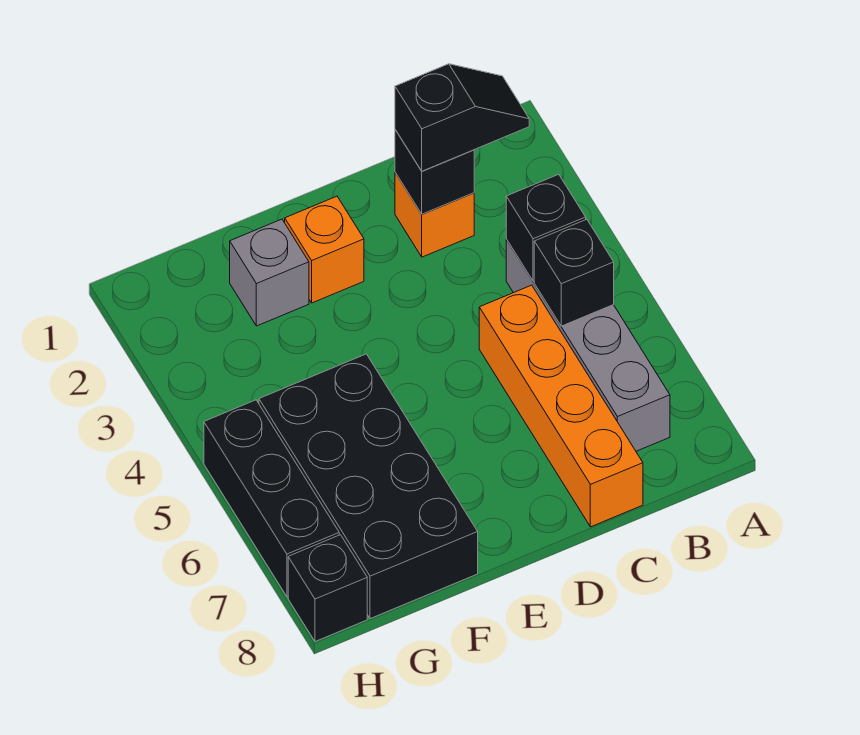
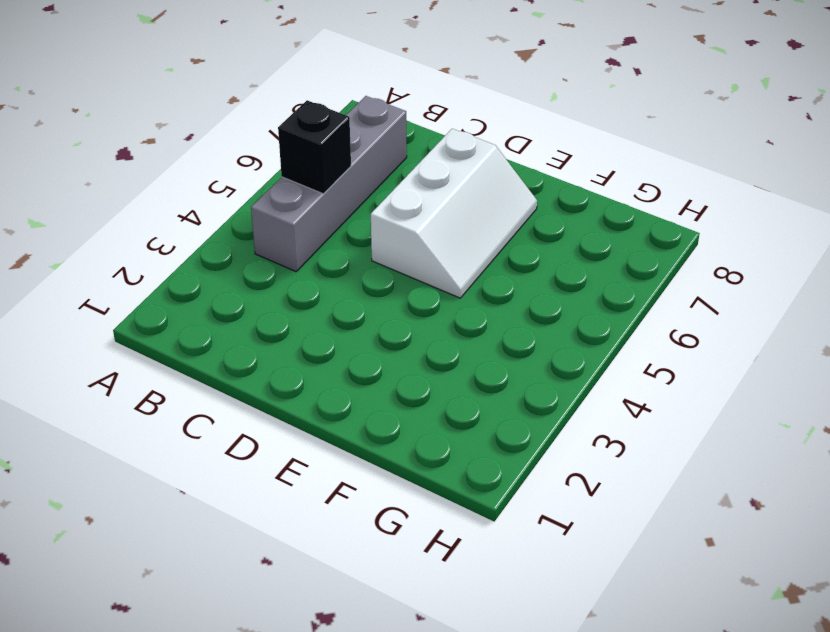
white 2x3 slope [371,129,537,298] -> none
none -> orange 1x1 brick [395,173,474,257]
none -> orange 1x4 brick [479,285,643,527]
none -> orange 1x1 brick [285,196,364,303]

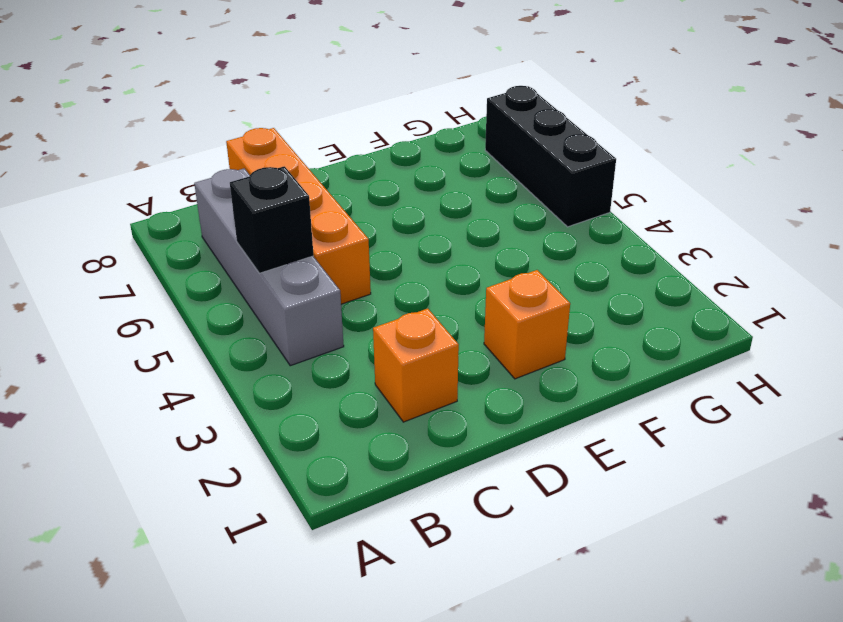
none -> grey 1x1 brick [230,219,309,326]
none -> black 2x4 brick [259,354,478,619]
none -> black 1x1 brick [288,535,367,642]

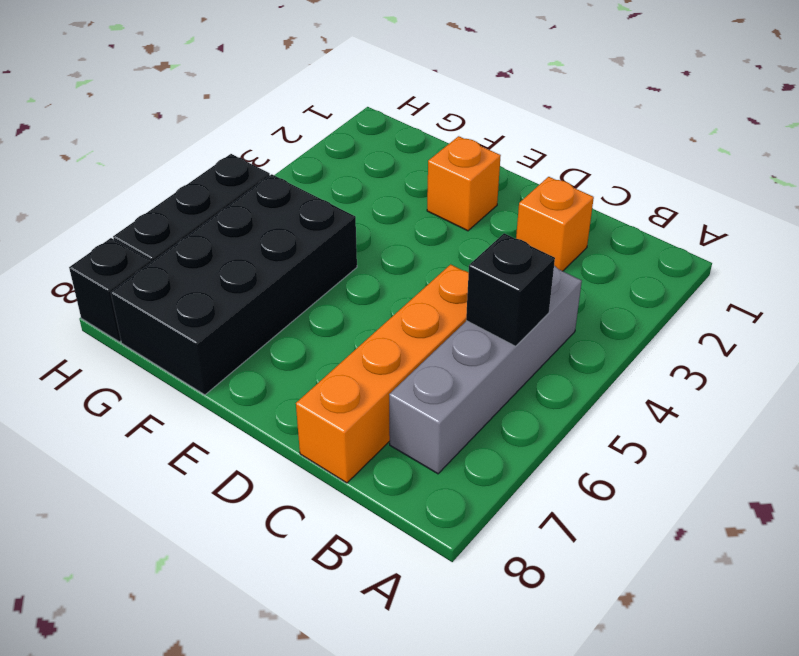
none -> grey 1x1 brick [230,219,309,326]
none -> black 1x1 brick [506,174,586,281]
none -> black 1x1 brick [395,130,474,214]

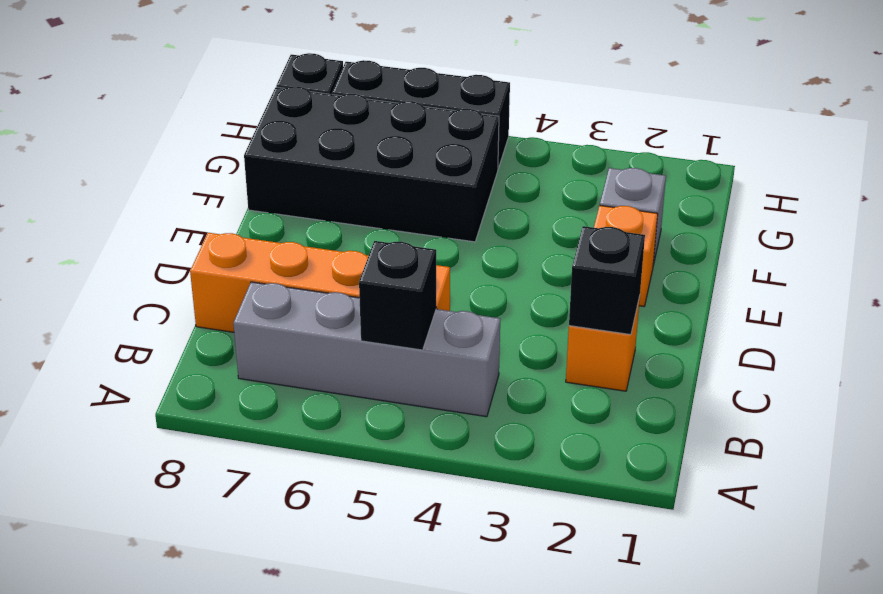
none -> black 1x1 brick [506,174,586,281]
none -> black 1x2 slope [395,64,529,171]

